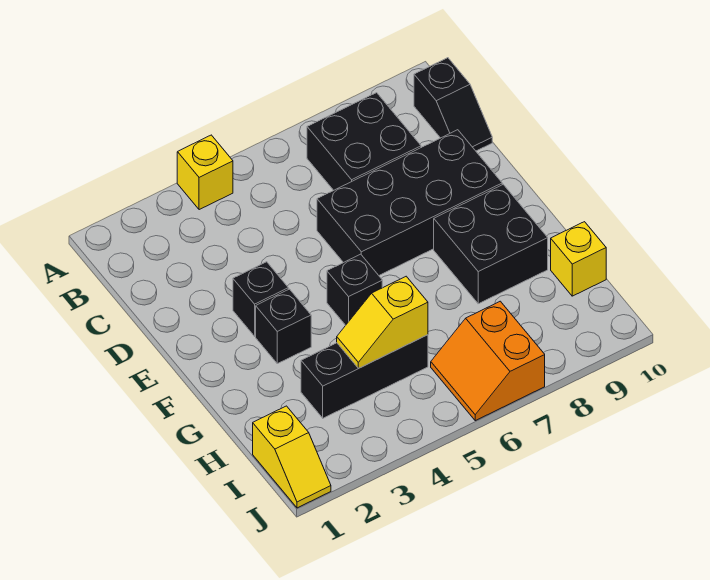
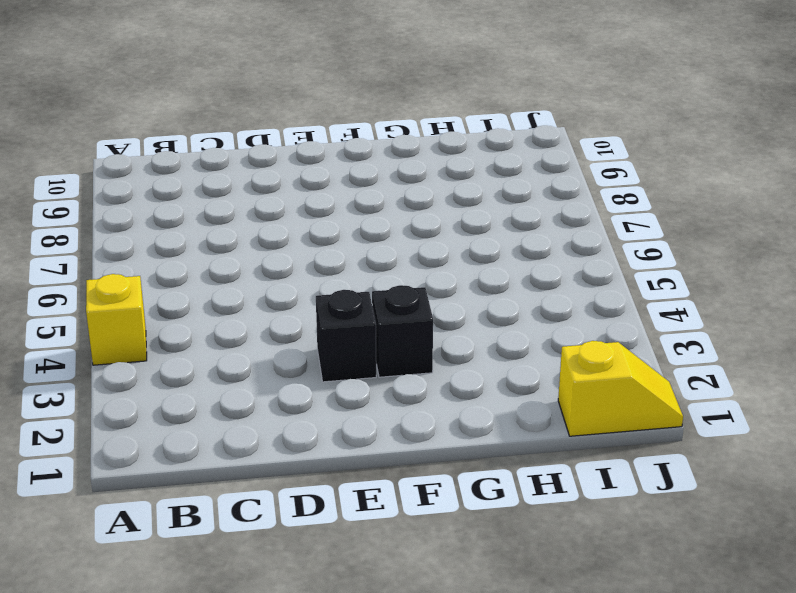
none -> black 2x2 brick [307,93,421,190]
none -> black 1x2 slope [414,58,492,151]
none -> black 2x4 brick [317,130,502,275]

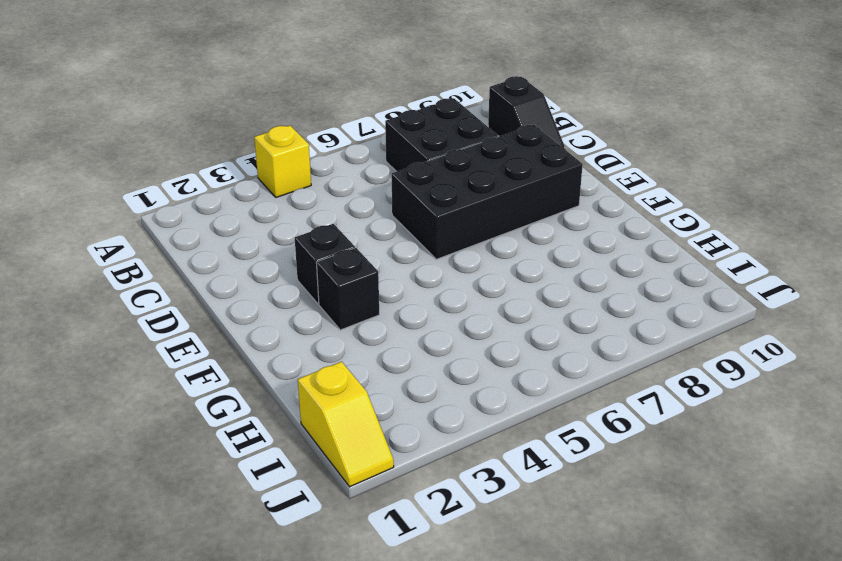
none -> black 1x1 brick [327,254,382,325]
none -> black 2x2 brick [434,185,548,304]
none -> black 1x3 brick [301,335,428,418]

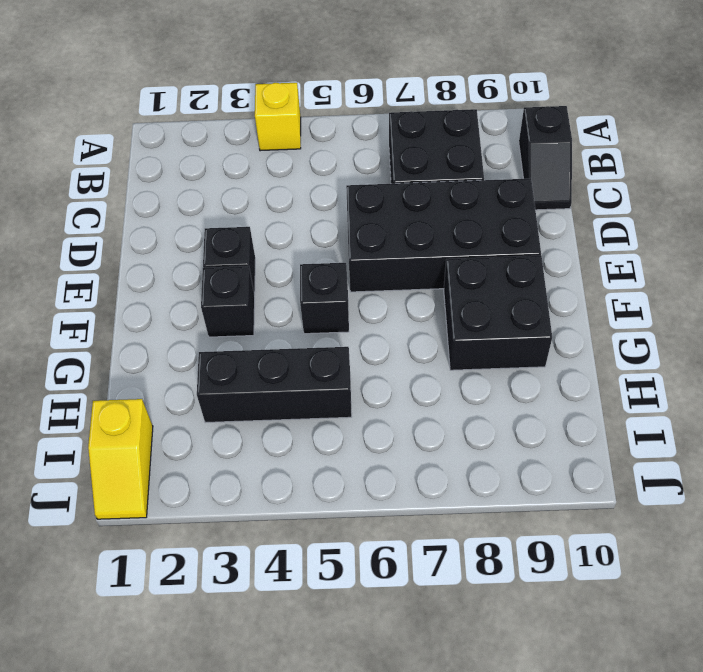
none -> yellow 1x1 brick [551,222,606,296]
none -> orange 2x2 slope [431,301,545,421]
none -> yellow 1x2 slope [337,276,428,368]

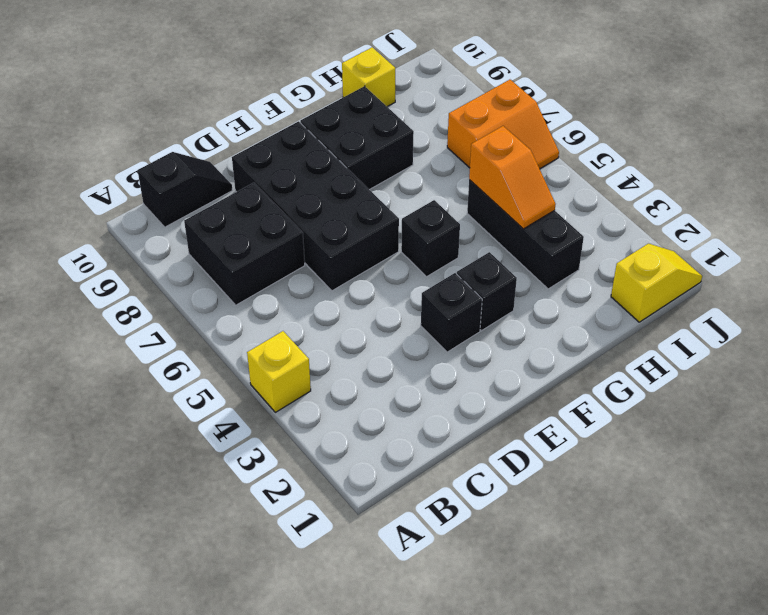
orange 1x2 slope [469,126,556,229] -> yellow 1x2 slope [337,276,428,368]

